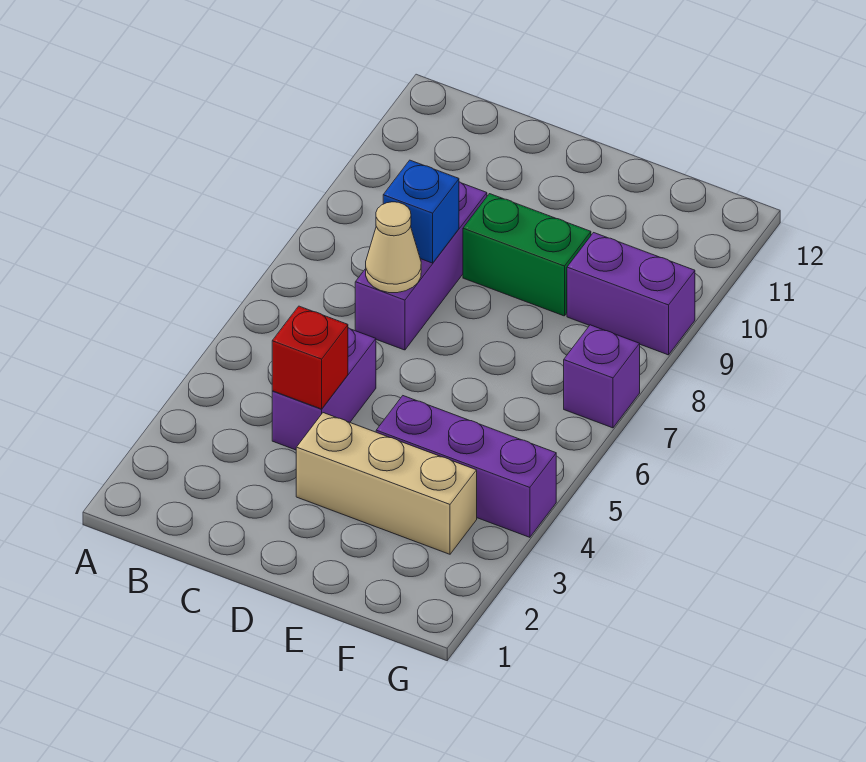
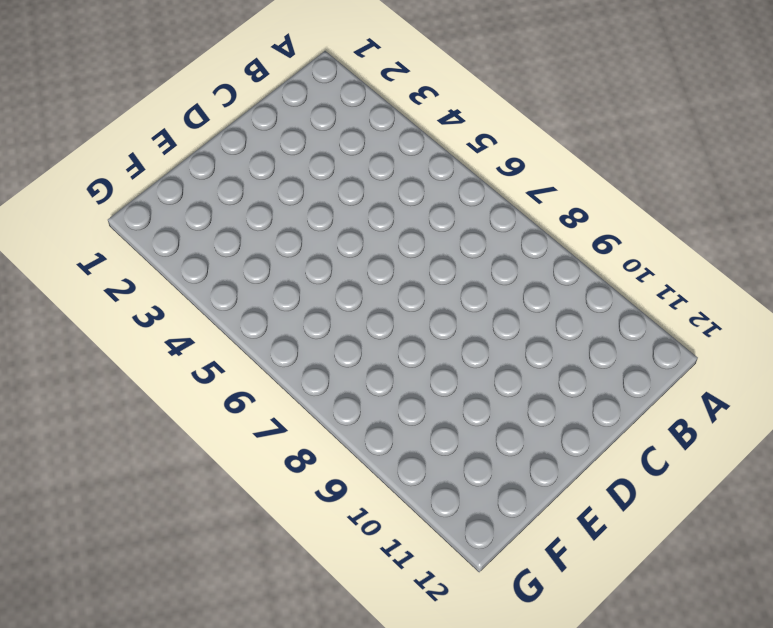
none -> purple 1x2 brick [272,328,376,450]
none -> purple 1x3 brick [355,182,487,350]

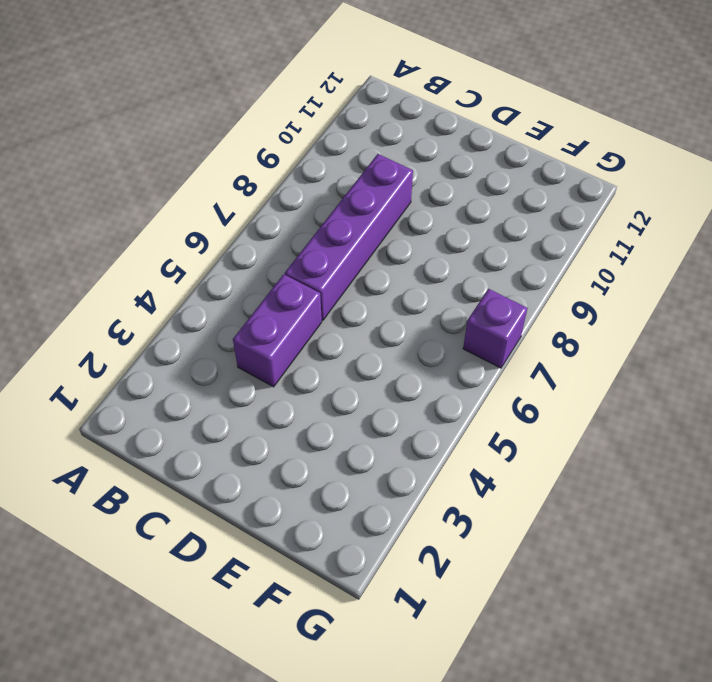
purple 1x4 brick [285,154,413,321] -> purple 1x3 brick [355,182,487,350]
none -> tan 1x3 brick [296,413,477,554]
none -> green 1x2 brick [463,194,591,316]

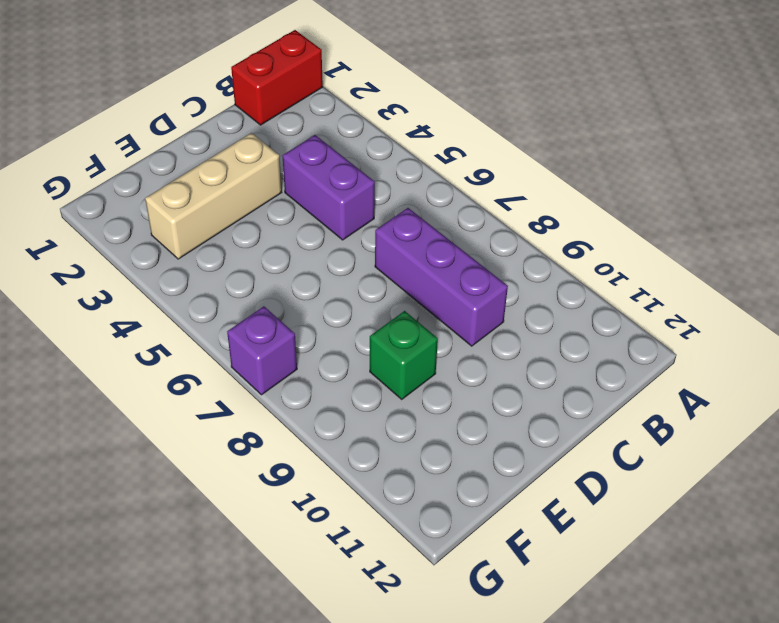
red 1x2 brick [231,30,323,125] -> none
green 1x1 brick [370,311,438,399] -> green 1x2 brick [463,194,591,316]
none -> purple 1x3 brick [376,396,556,537]
none -> purple 1x2 brick [567,233,695,355]

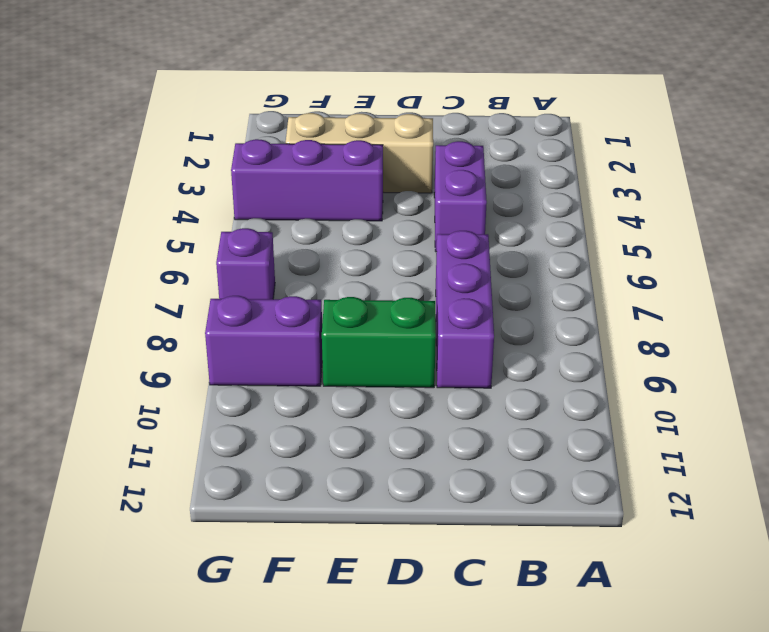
none -> red 1x1 brick [272,306,348,409]
none -> tan 1x1 cone [366,202,421,293]

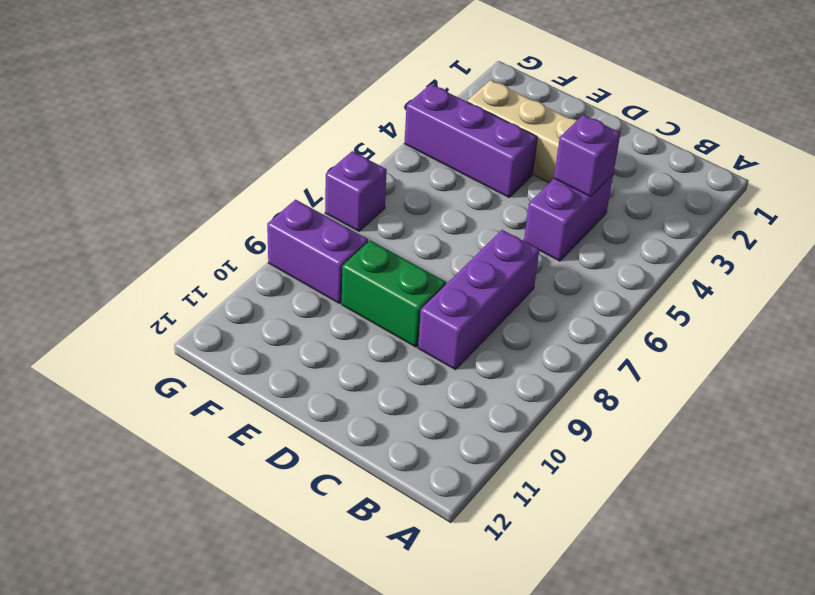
purple 1x1 brick [554,115,621,197] -> red 1x1 brick [272,306,348,409]
none -> tan 1x1 cone [366,202,421,293]
none -> blue 1x1 brick [383,160,459,263]

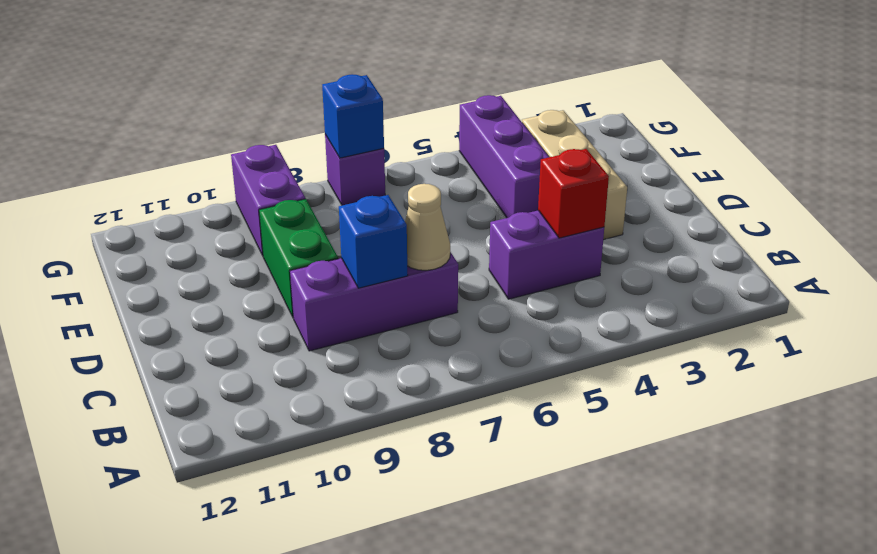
blue 1x1 brick [322,74,384,158] -> none

